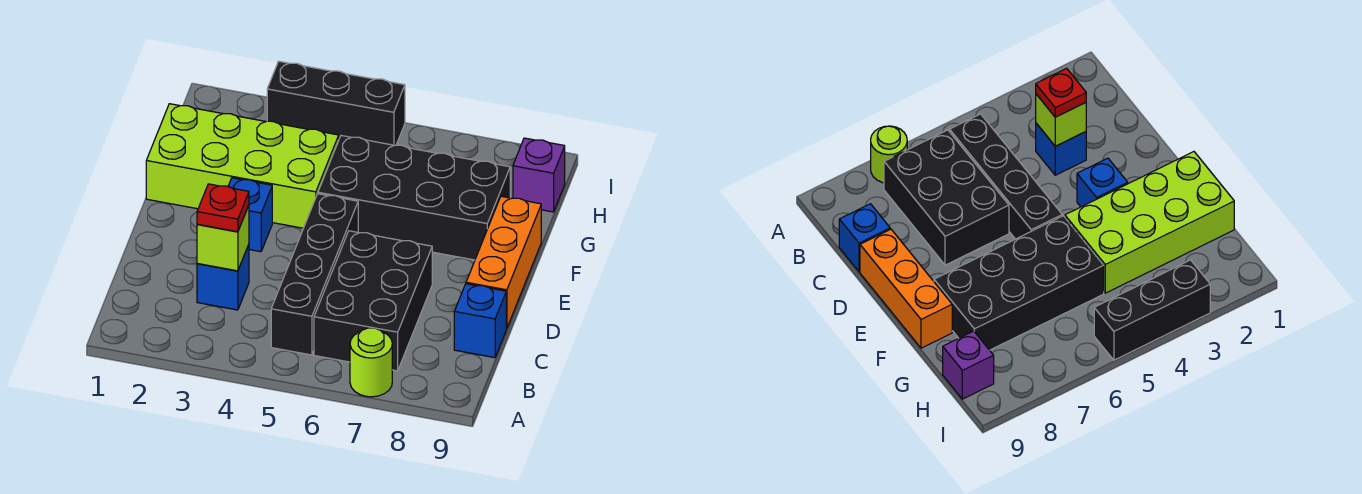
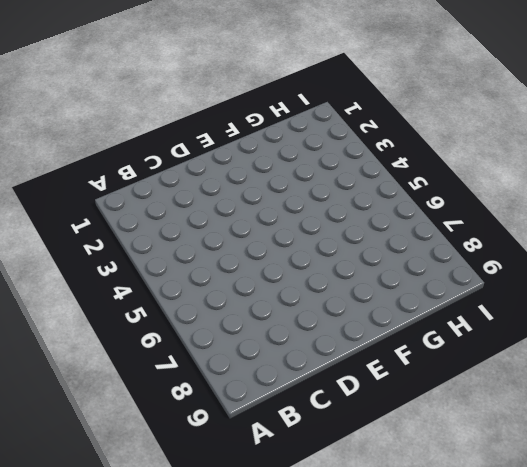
none -> lime 1x1 round brick [350,328,392,397]
none -> black 1x4 brick [271,194,358,355]
none -> black 2x3 brick [314,231,432,371]

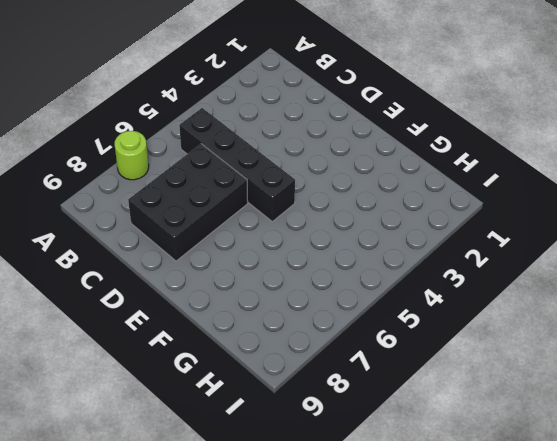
black 2x3 brick [128,144,248,261] -> black 2x3 brick turned to [314,231,432,371]
none -> blue 1x1 brick [197,245,249,310]
none -> blue 1x1 brick [454,284,506,358]
none -> orange 1x3 brick [466,196,541,329]

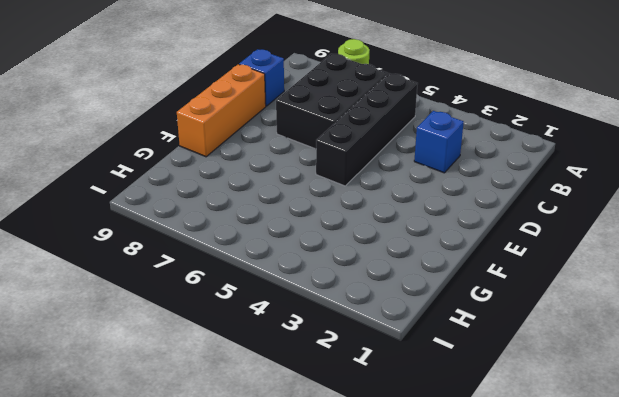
none -> blue 1x1 brick [228,178,272,252]
none -> lime 2x4 brick [146,104,339,228]
none -> black 2x4 brick [318,136,510,260]

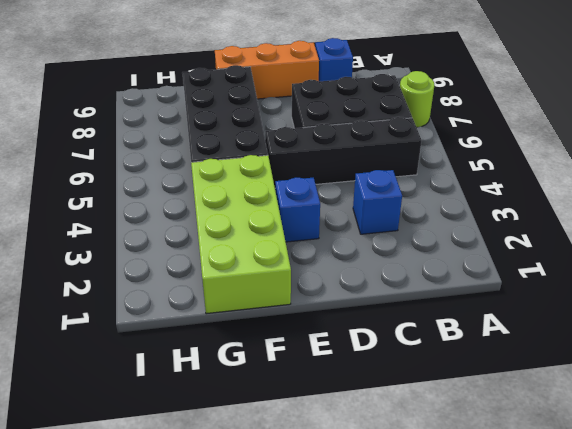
none -> purple 1x1 brick [513,138,565,212]
none -> black 1x3 brick [267,61,405,145]
none -> lime 1x1 brick [197,206,249,271]

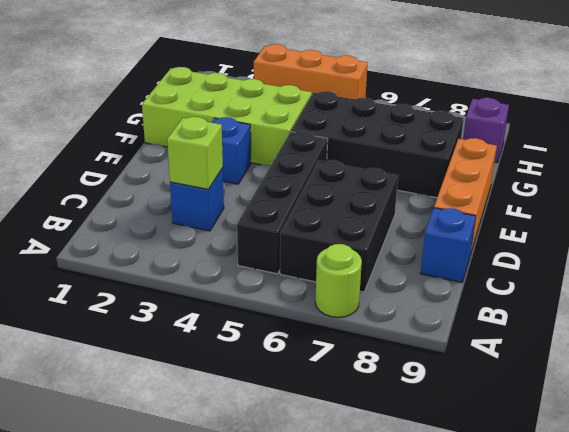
orange 1x3 brick [254,44,368,99] -> black 1x3 brick [267,61,405,145]
none -> red 1x1 plate [197,184,249,232]

